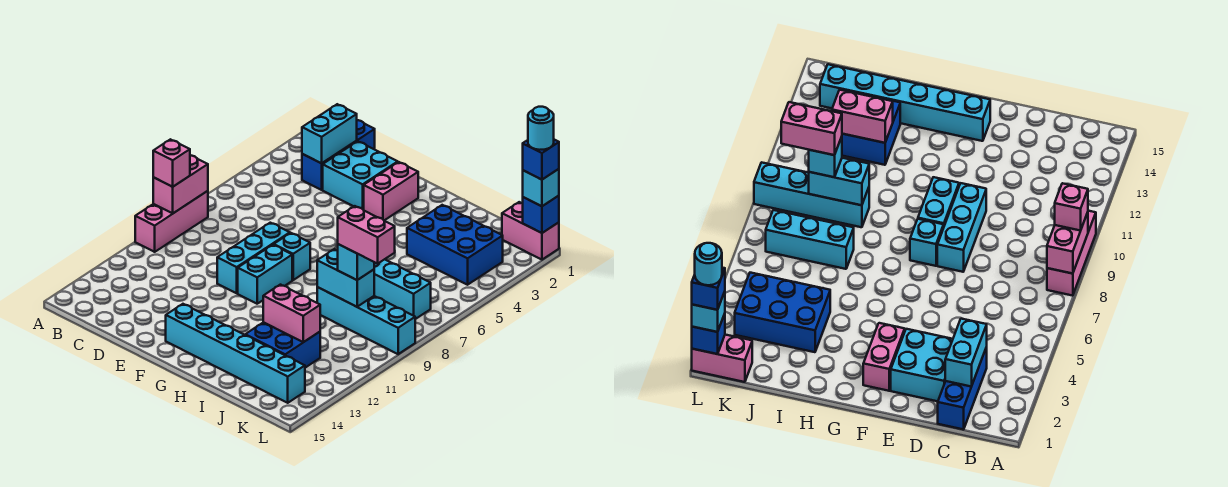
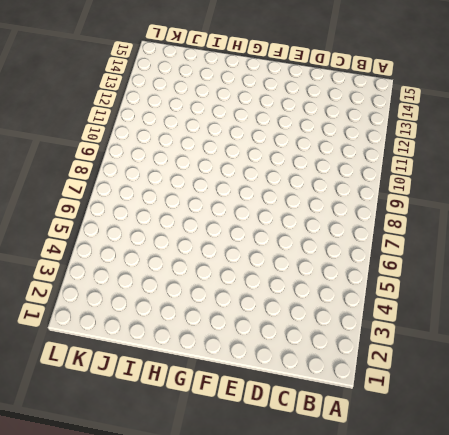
none -> pink 1x3 brick [135,191,208,252]
none -> blue 1x3 brick [302,120,375,190]
none -> cyan 2x2 brick [323,141,398,210]

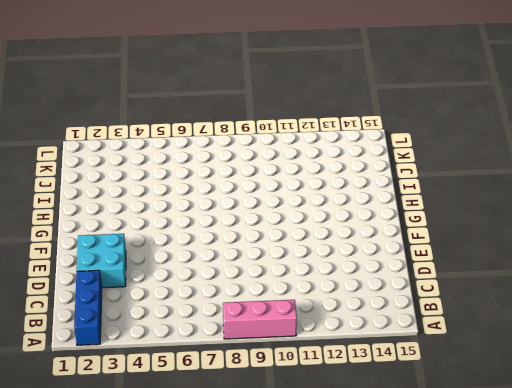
blue 1x3 brick [74,270,102,345] -> blue 1x3 brick turned to [302,120,375,190]
none -> cyan 1x3 brick [217,223,290,293]
none -> pink 1x2 brick [364,162,418,220]
none -> cyan 1x1 brick [274,233,310,280]

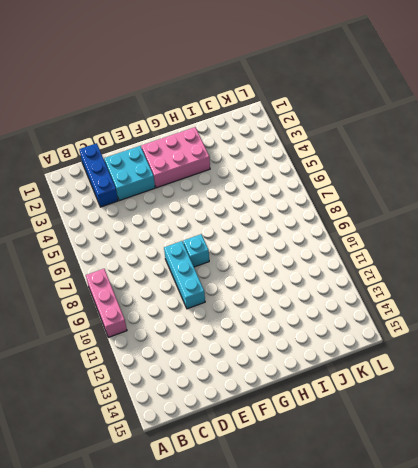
pink 2x3 brick [142,127,210,188] -> pink 1x2 brick [364,162,418,220]
none -> cyan 1x2 brick [238,245,292,304]
none -> cyan 1x6 brick [166,304,305,403]
none -> blue 2x3 brick [407,205,503,285]

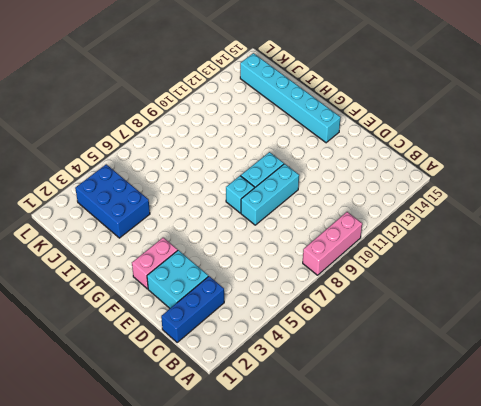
none -> cyan 1x3 brick [374,259,431,319]
none -> cyan 1x4 brick [317,287,415,354]
none -> blue 2x2 brick [245,322,320,368]

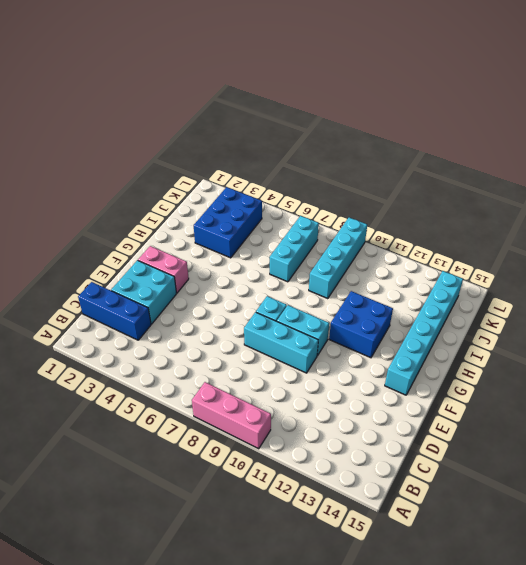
blue 2x2 brick [329,291,393,358] -> blue 2x2 brick moved to [245,322,320,368]
none -> pink 1x2 brick [502,202,559,260]
none -> pink 1x2 brick [153,155,208,213]
none -> cyan 1x2 brick [302,104,357,163]

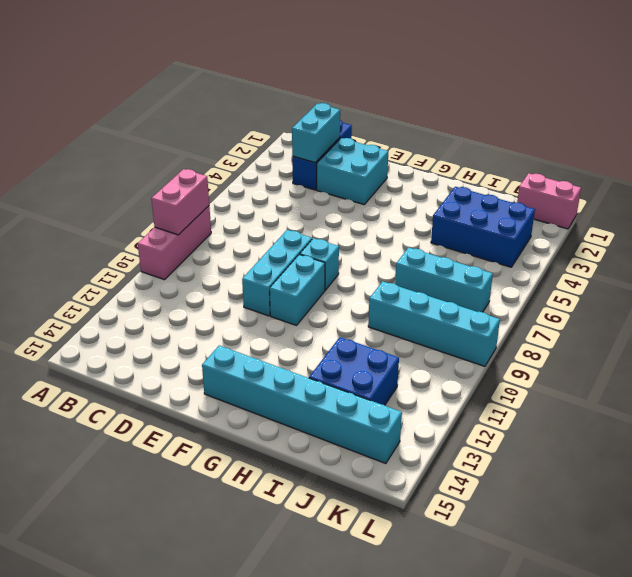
none -> pink 1x2 brick [364,162,418,220]
none -> cyan 1x2 brick [317,249,374,307]
none -> pink 1x2 brick [263,285,320,342]

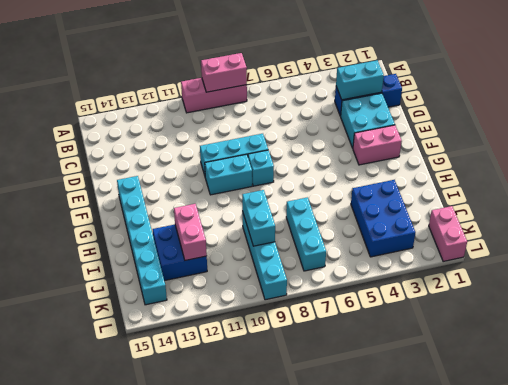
none -> blue 1x1 brick [523,196,559,233]
none -> pink 1x1 brick [153,139,190,187]
none -> cyan 1x1 brick [338,244,374,280]

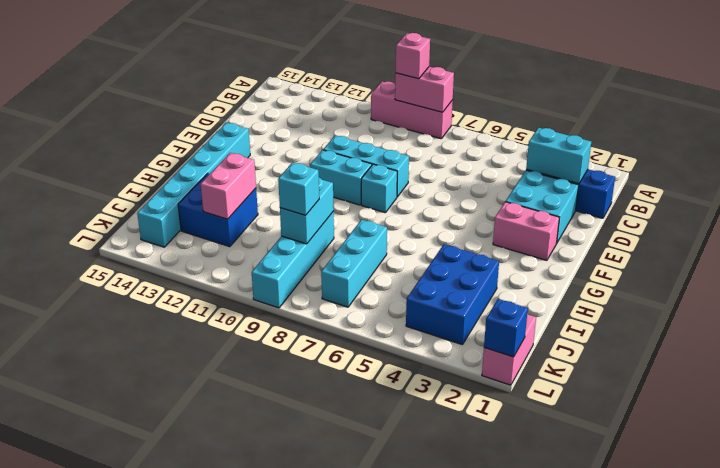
none -> cyan 1x1 brick [523,169,559,206]
none -> pink 1x2 brick [338,206,395,264]
none -> blue 1x1 brick [523,140,559,180]

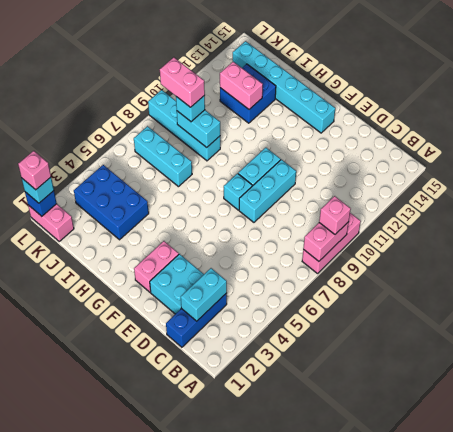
pink 1x1 brick [18,151,51,190] -> blue 1x1 brick [523,140,559,180]
none -> cyan 1x1 round brick [528,107,554,150]

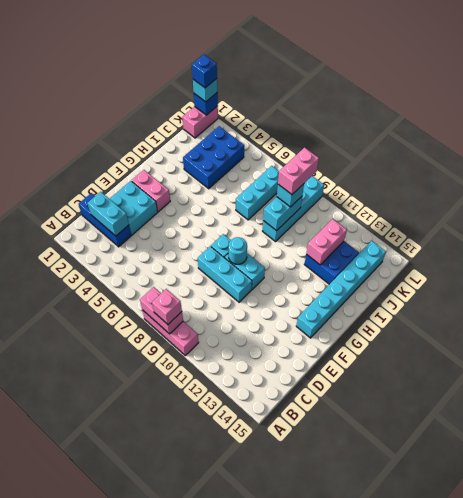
cyan 1x1 round brick [229,237,247,264] -> cyan 1x1 round brick moved to [528,107,554,150]

